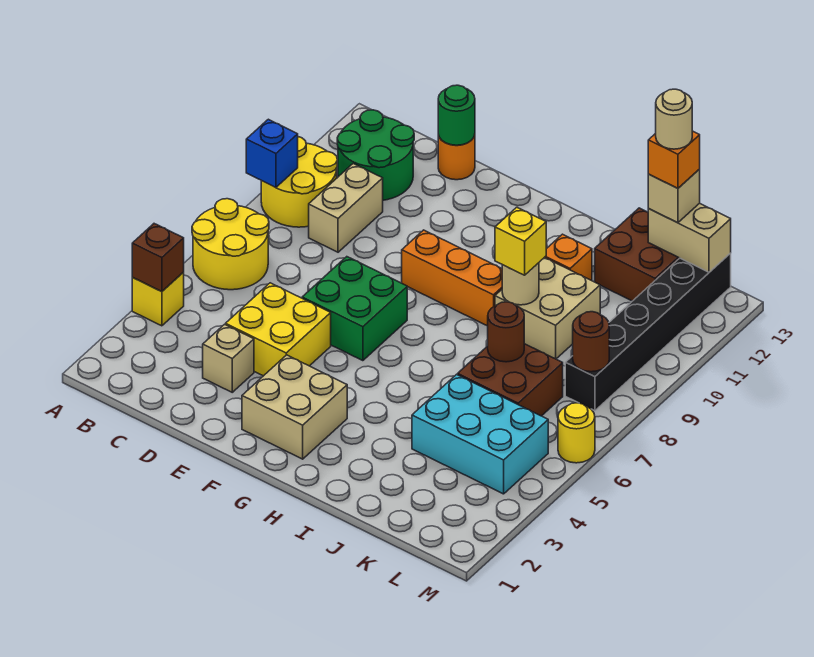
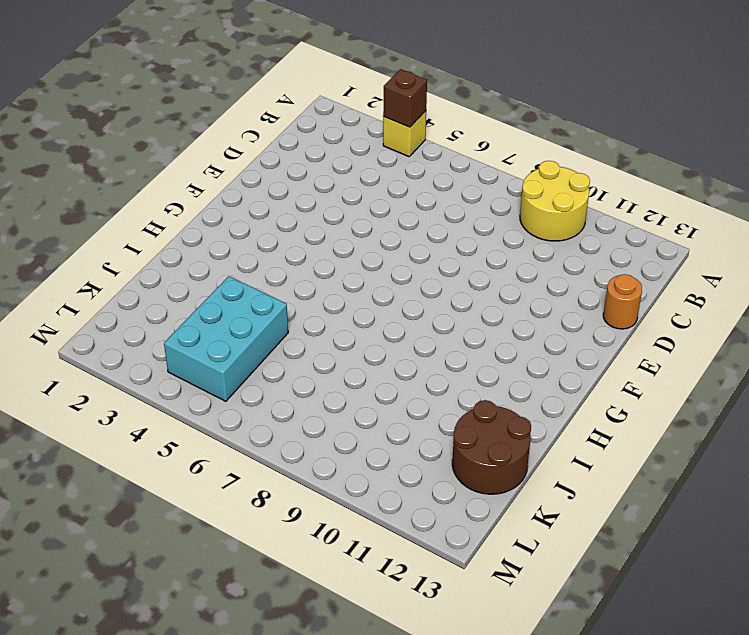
brown 2x2 round brick [452,400,531,494] -> brown 2x2 brick [595,208,679,301]
none -> yellow 2x2 round brick [192,199,269,290]
none -> green 2x2 round brick [337,110,414,200]
none -> tan 1x2 brick [309,164,383,252]

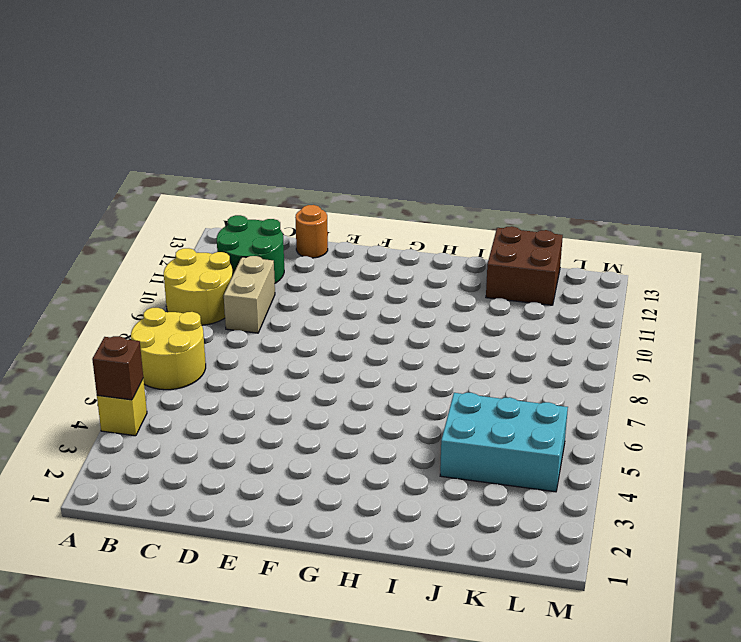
none -> tan 1x1 brick [203,324,254,392]
none -> yellow 2x2 brick [226,283,331,376]
none -> green 2x2 brick [302,257,407,361]

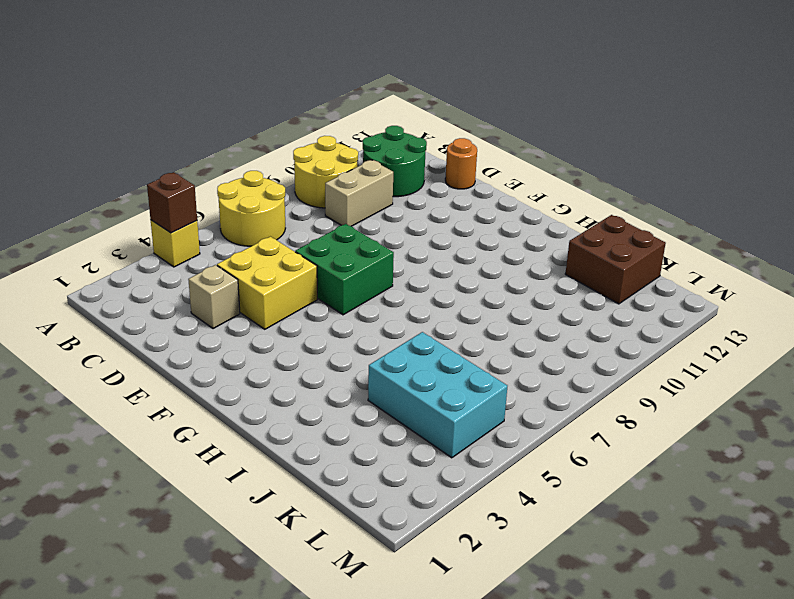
none -> tan 2x2 brick [242,355,347,459]
none -> orange 1x3 brick [402,230,502,326]
none -> tan 2x2 brick [495,257,600,359]

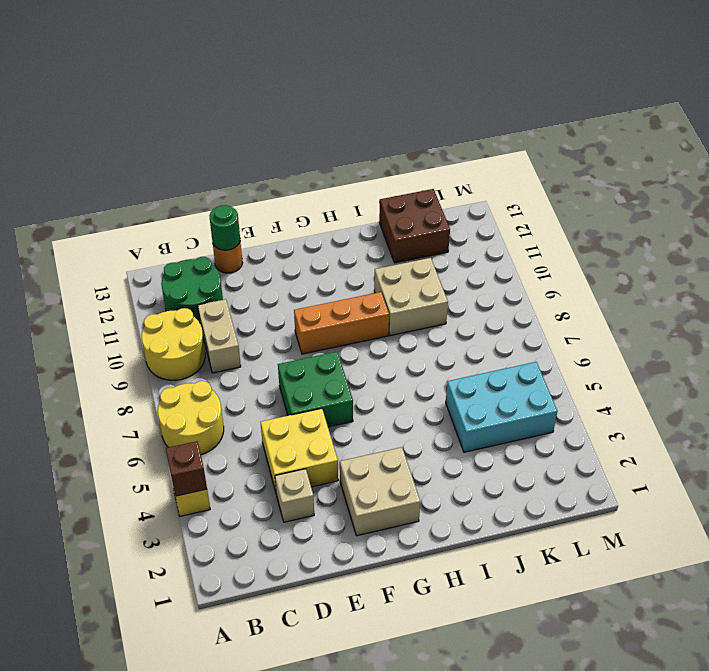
none -> orange 1x1 brick [545,234,592,281]
none -> brown 2x2 brick [458,344,563,416]
none -> black 1x6 brick [565,253,731,411]

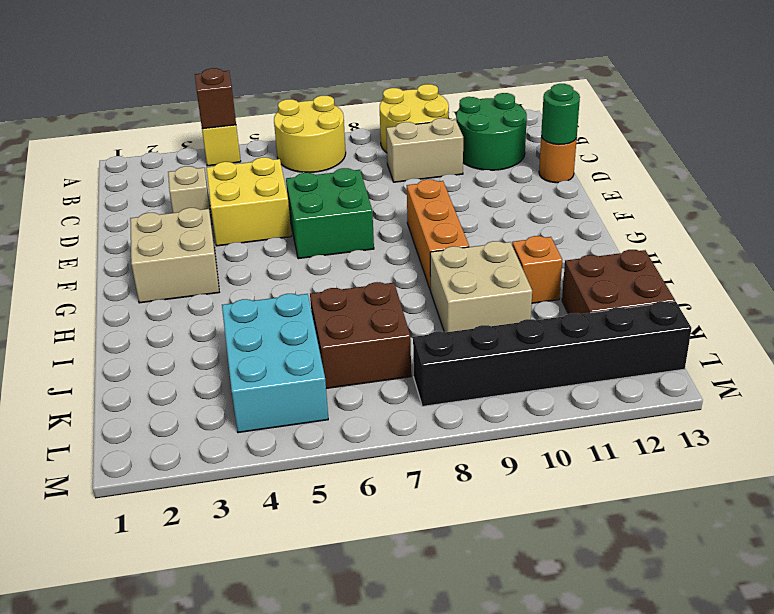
none -> yellow 1x1 round brick [558,403,595,463]
none -> blue 1x1 brick [246,119,298,188]
none -> tan 1x1 round brick [502,263,539,305]

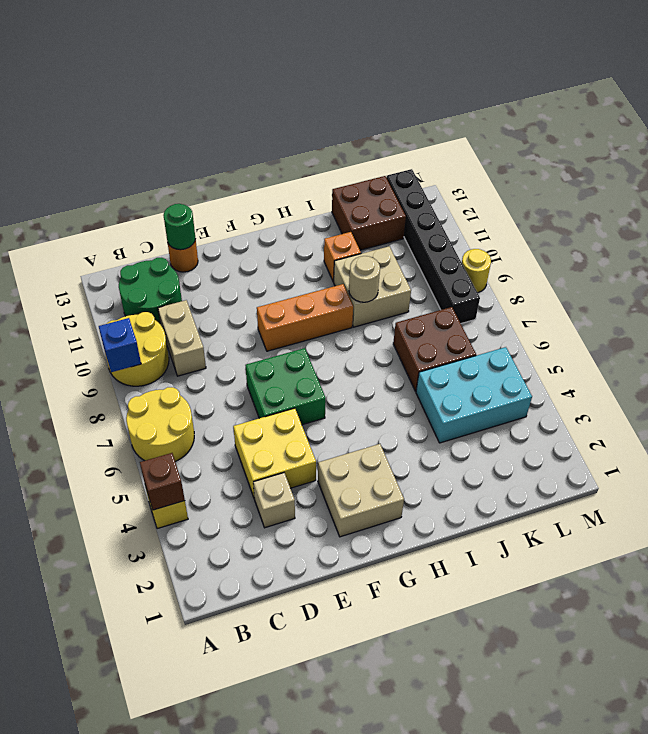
yellow 1x1 round brick [462,249,491,293] -> yellow 1x1 round brick moved to [558,403,595,463]
none -> brown 1x1 round brick [488,302,524,362]
none -> tan 1x2 brick [648,203,731,272]
none -> brown 1x1 round brick [573,312,609,372]

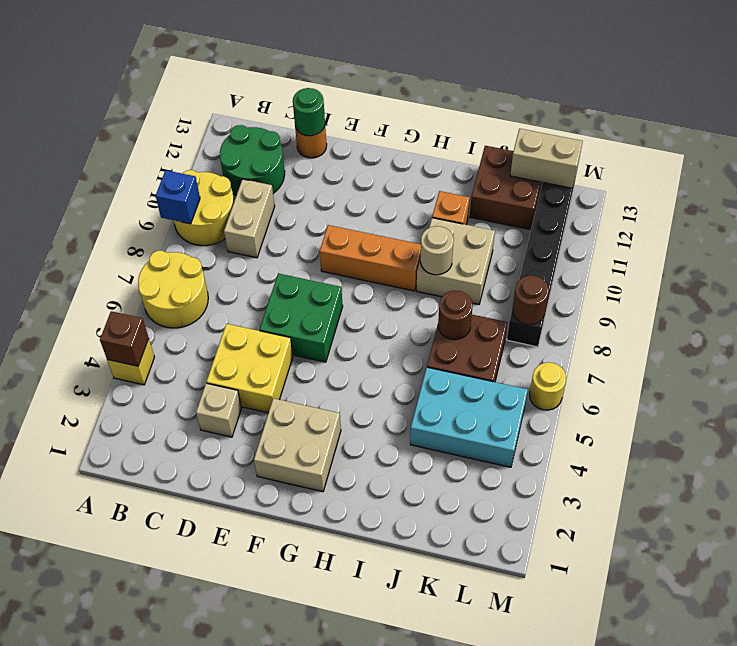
none -> yellow 1x1 brick [495,207,546,275]
none -> tan 1x1 brick [648,169,700,223]
none -> orange 1x1 brick [648,131,700,188]

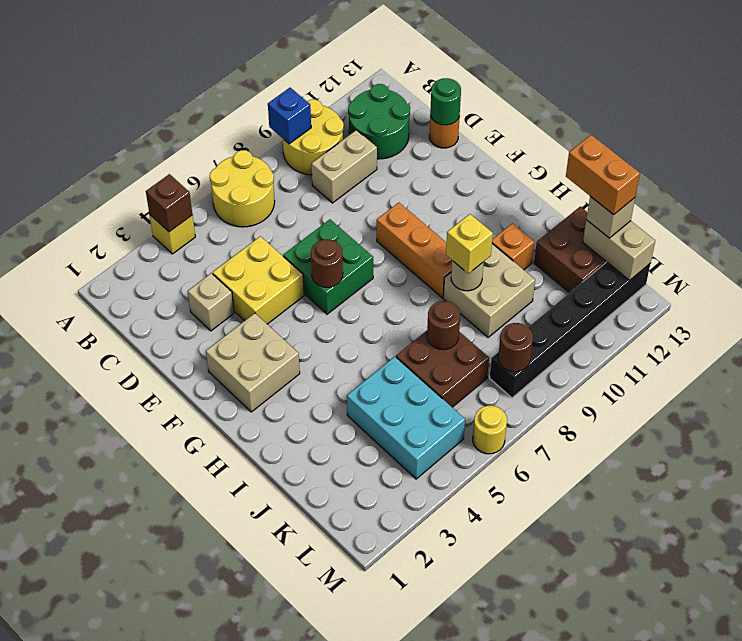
brown 1x1 round brick [311,239,343,287] -> none
orange 1x2 brick [566,135,640,215] -> orange 1x1 brick [648,131,700,188]
none -> tan 1x1 round brick [656,89,692,149]

